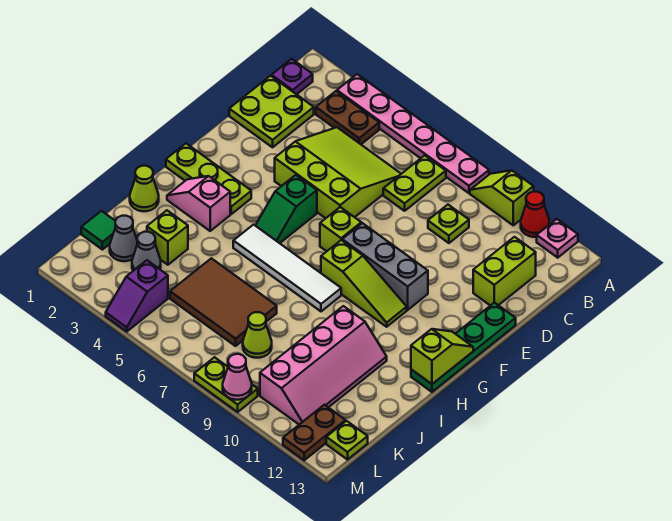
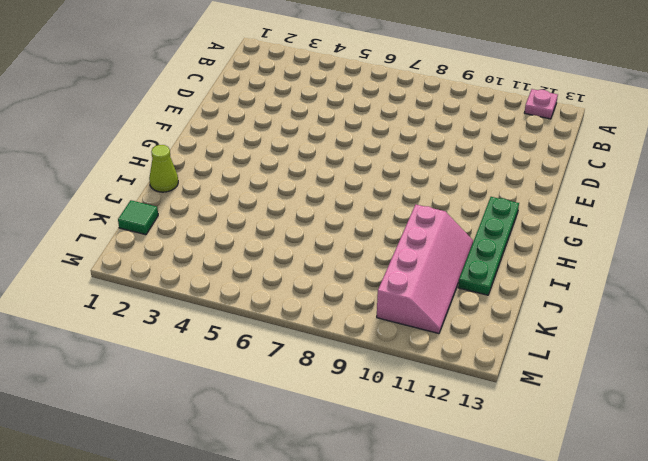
green 1x4 plate [458,197,519,295] -> green 1x4 plate moved to [411,303,516,392]
none -> pink 1x6 plate [337,74,489,193]
none -> lime 1x2 slope [470,170,534,225]
none -> red 1x1 cone [521,192,550,237]
none -> purple 1x1 plate [272,59,313,94]

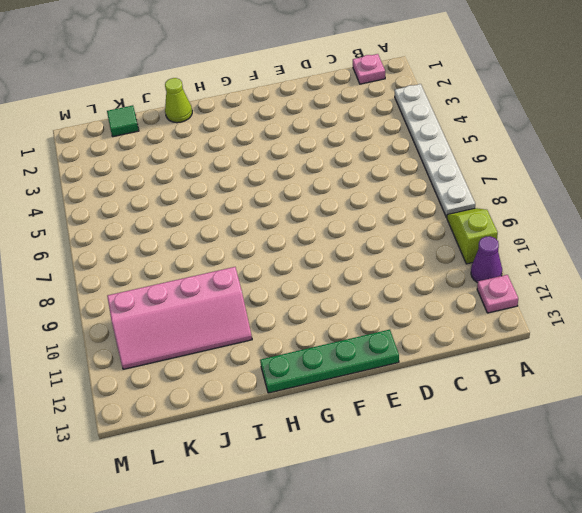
white 1x6 plate [395,84,475,218] -> pink 1x6 plate [337,74,489,193]
purple 1x1 cone [471,236,502,283] -> red 1x1 cone [521,192,550,237]
pink 1x1 plate [353,54,385,84] -> purple 1x1 plate [272,59,313,94]
none -> brown 1x2 plate [316,91,379,144]
none -> lime 1x2 plate [383,155,446,211]
none -> lime 2x2 plate [229,76,314,147]
none -> lime 3x3 slope [275,127,401,218]

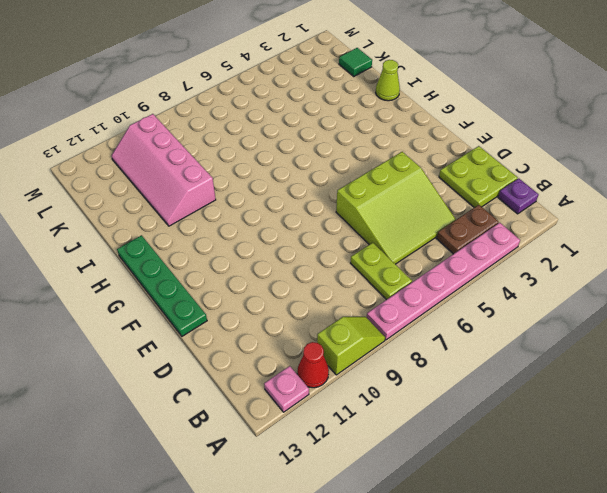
none -> lime 1x1 plate [428,205,469,243]
none -> lime 1x2 brick [473,237,536,306]
none -> green 1x2 slope [255,175,317,243]
none -> lime 1x1 brick [320,207,361,251]

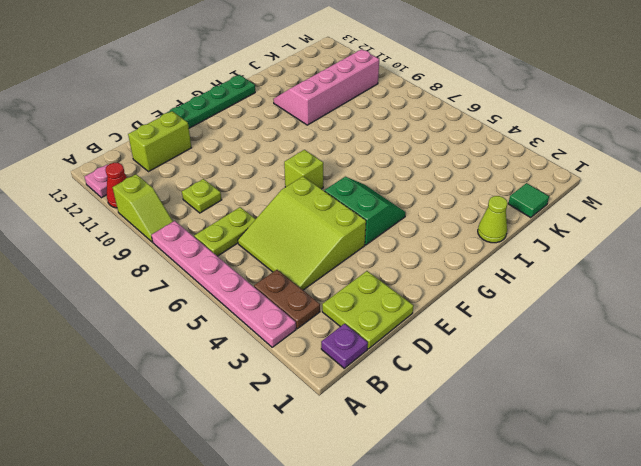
green 2x2 slope [325,177,406,245] -> green 1x2 slope [255,175,317,243]
none -> grey 1x3 brick [342,223,428,310]
none -> lime 1x3 plate [166,144,251,214]
none -> lime 1x3 slope [321,240,407,327]
none -> pink 1x2 slope [167,176,230,231]

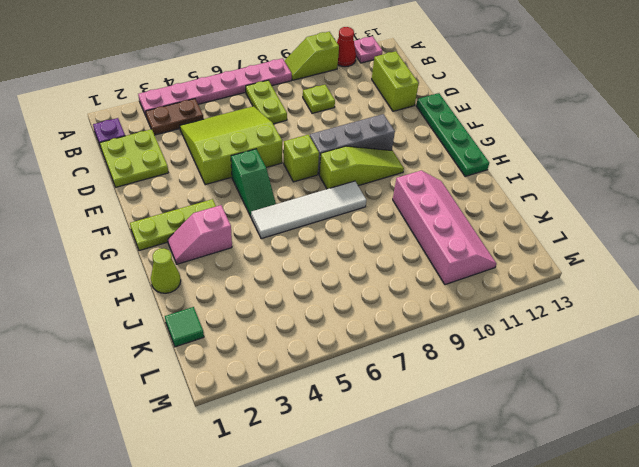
none -> lime 1x1 brick [147,210,188,265]
none -> brown 2x3 tile [170,258,277,346]
none -> grey 1x1 cone [110,216,137,261]
none -> grey 1x1 cone [132,232,161,271]

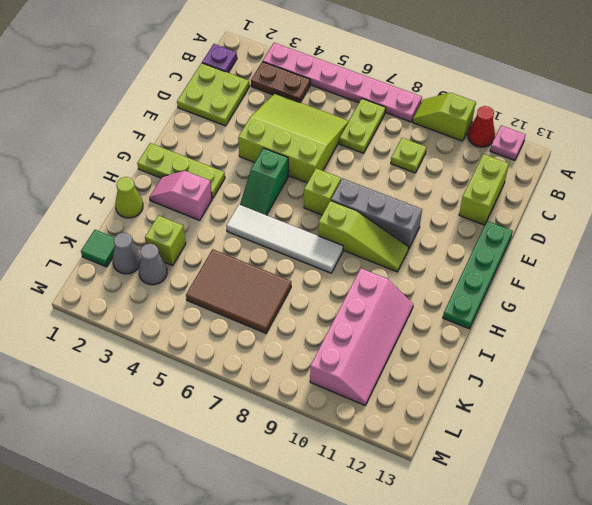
none -> lime 1x1 cone [243,312,272,358]
none -> purple 1x2 slope [106,260,168,331]
none -> brown 1x2 plate [283,405,345,460]
none -> lime 1x1 plate [326,421,368,460]

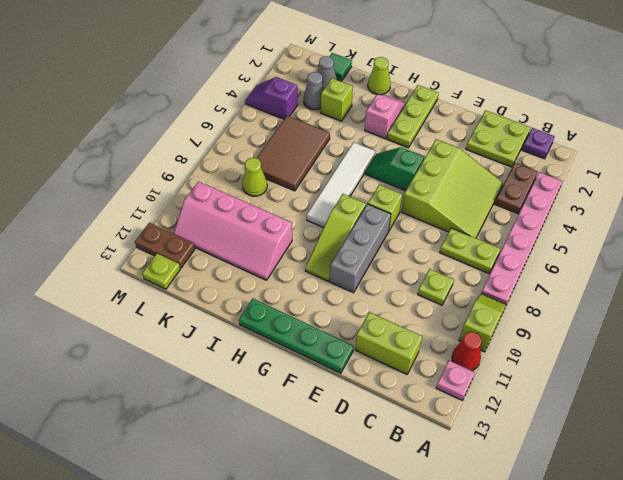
none -> lime 1x2 plate [194,357,258,412]
none -> lime 1x2 slope [411,329,473,384]
none -> pink 1x1 cone [223,354,252,400]

